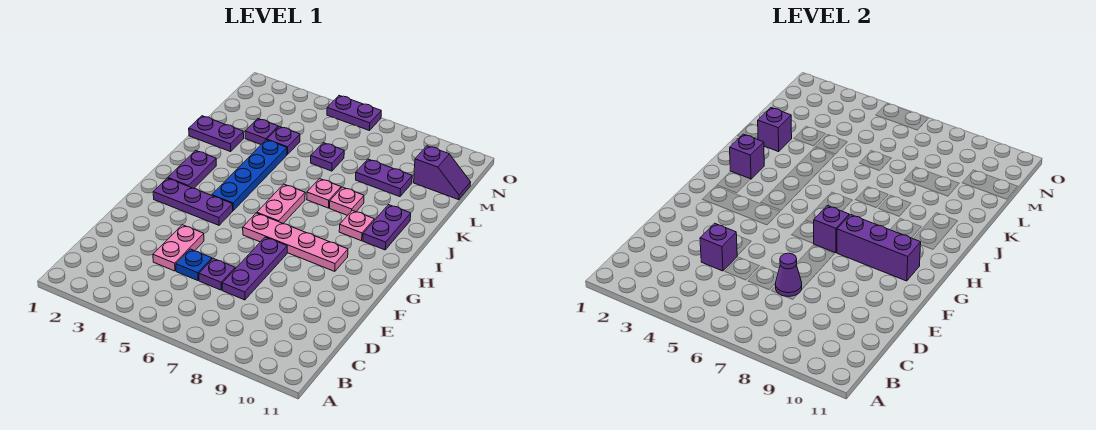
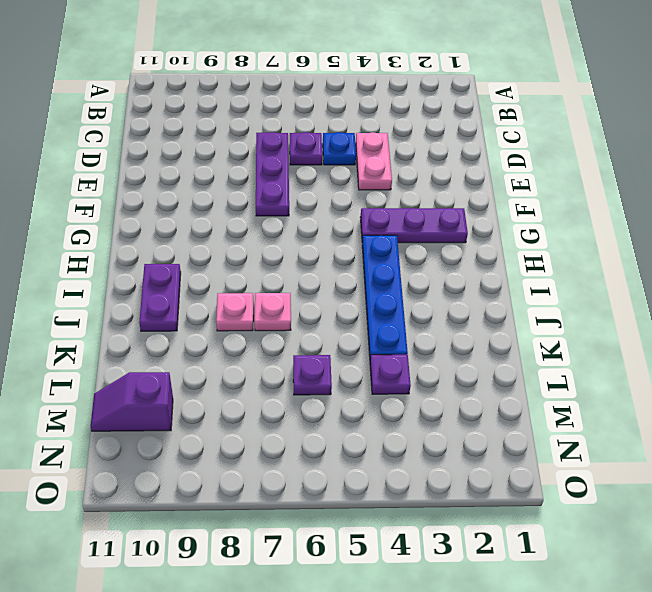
none -> pink 1x4 plate [243,213,348,271]
none -> purple 1x2 plate [168,150,216,188]
none -> pink 1x2 plate [257,184,305,223]

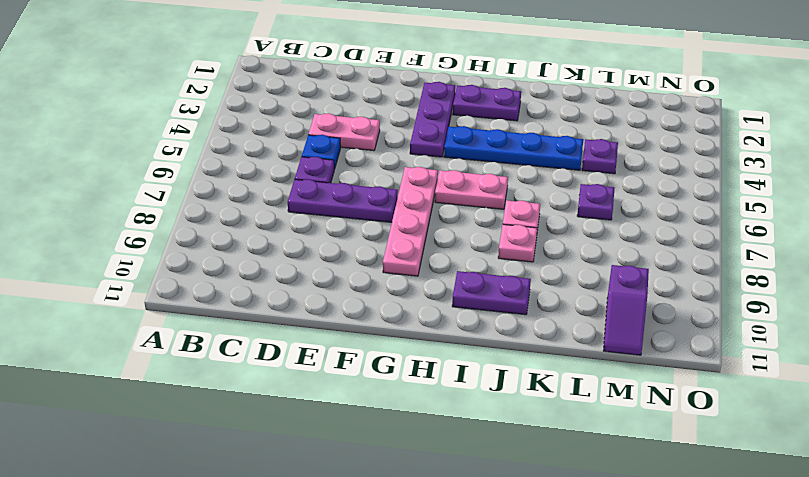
none -> pink 1x1 plate [339,210,374,241]
none -> purple 1x2 plate [189,116,244,152]
none -> purple 1x1 plate [245,119,278,144]

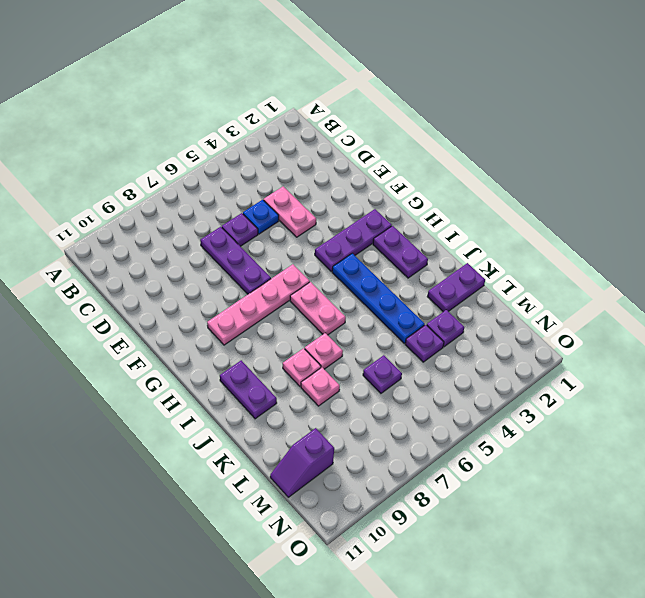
pink 1x1 plate [301,368,340,406] -> pink 1x1 plate moved to [339,210,374,241]
none -> purple 1x2 plate [356,159,412,197]
none -> purple 1x2 plate [327,96,381,131]
none -> purple 1x1 brick [700,223,737,271]

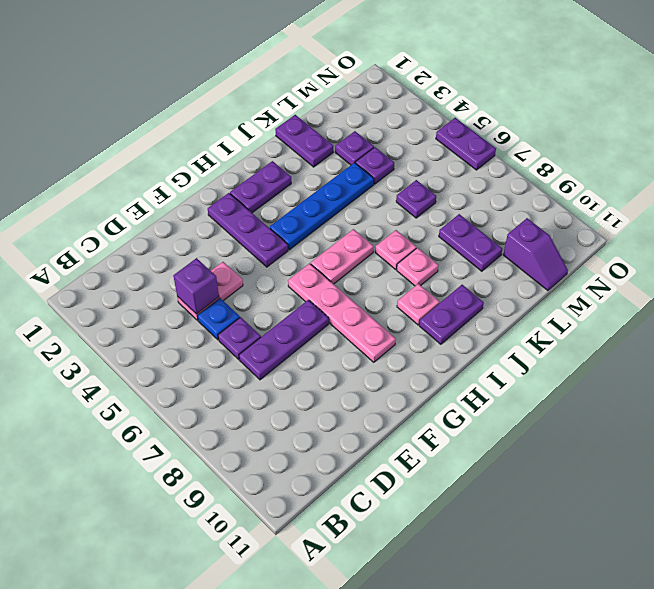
none -> purple 1x1 cone [775,253,802,297]
none -> purple 1x1 brick [813,206,849,253]
none -> purple 1x3 brick [837,215,921,281]

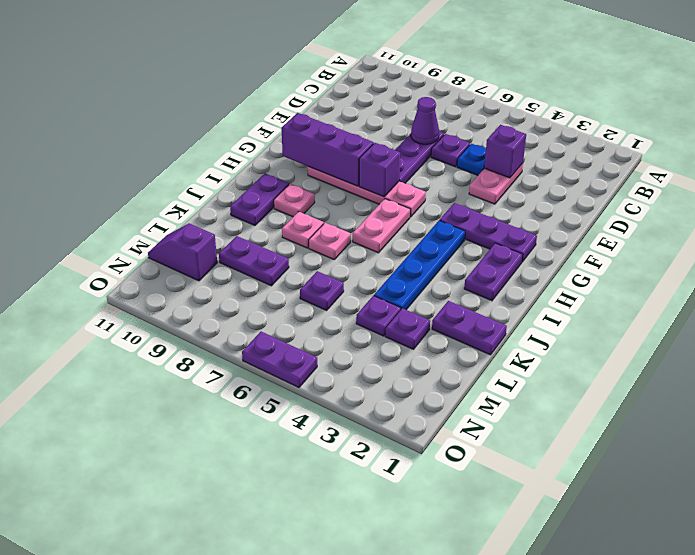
none -> purple 1x1 brick [730,134,764,179]
none -> purple 1x1 brick [758,108,792,152]

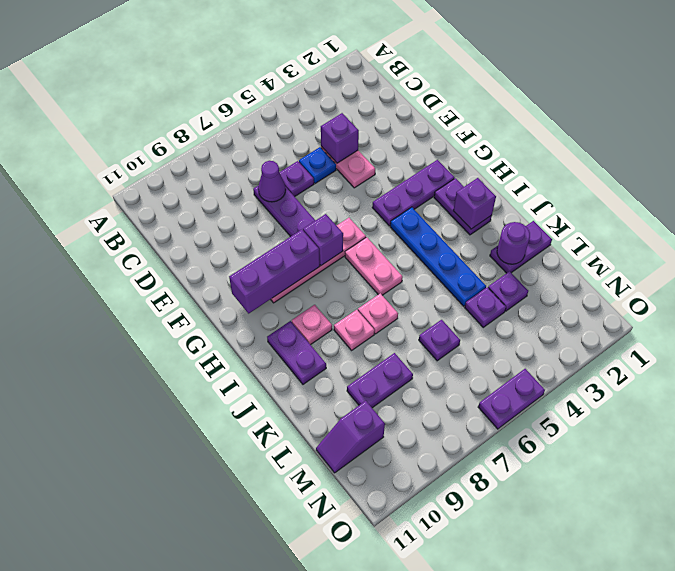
purple 1x1 round brick [497,222,530,264] -> purple 1x1 brick [758,108,792,152]

